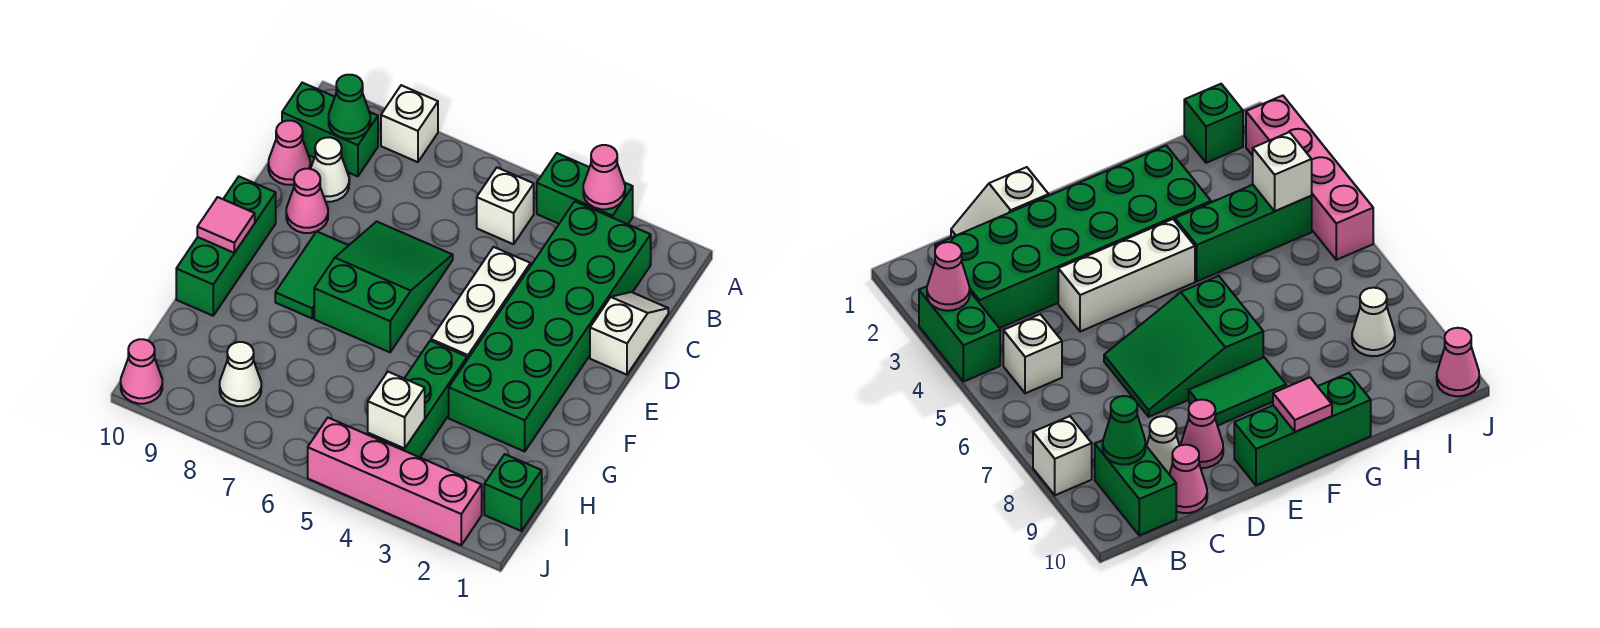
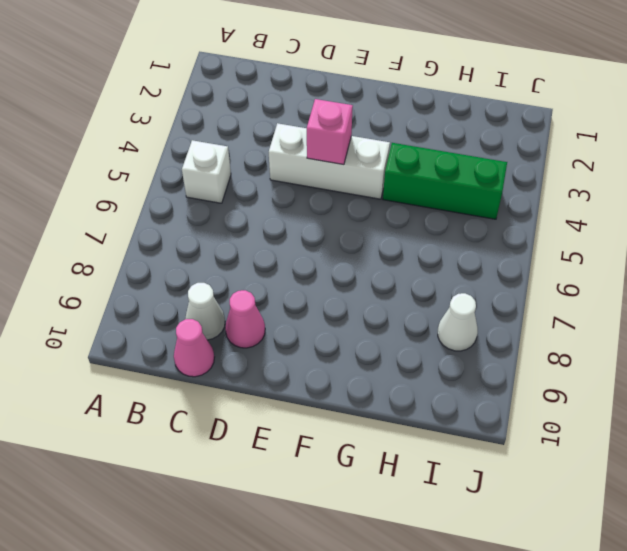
pink 1x1 brick [307,99,353,165] -> none
none -> green 1x2 brick [537,153,633,224]
none -> white 1x1 brick [381,85,438,162]
none -> green 2x6 brick [449,201,651,451]

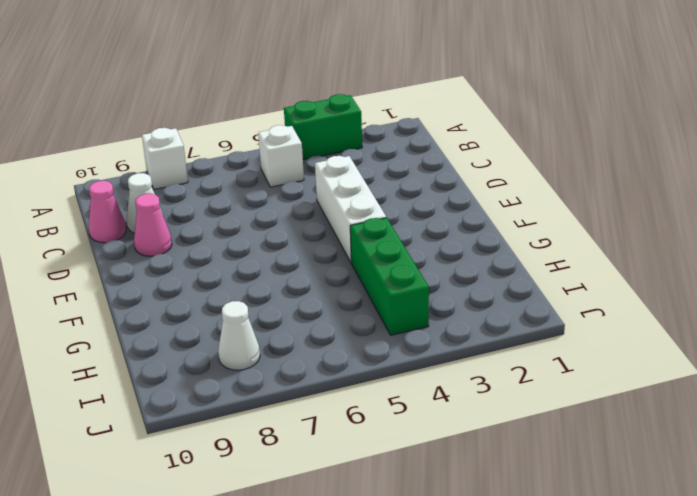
none -> green 2x6 brick [449,201,651,451]
none -> green 1x2 brick [282,83,378,176]
none -> white 1x2 slope [590,292,668,375]

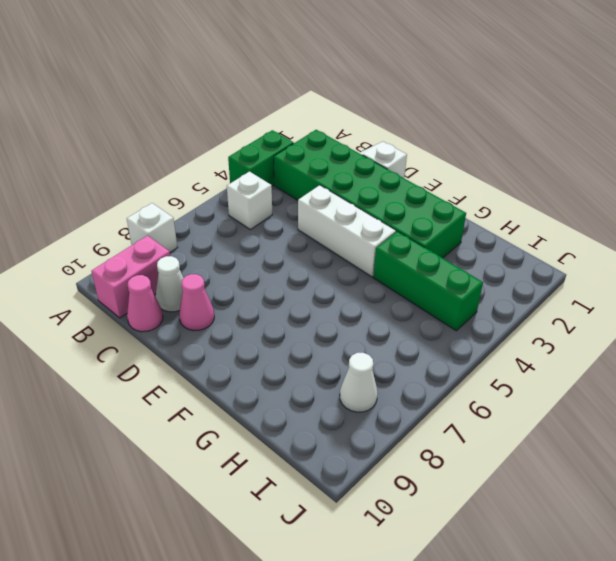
pink 1x2 brick [92,236,170,318] -> green 1x2 brick [282,83,378,176]
none -> green 2x3 slope [314,222,453,352]
none -> green 1x2 tile [275,231,349,318]
none -> green 1x3 brick [176,177,276,316]

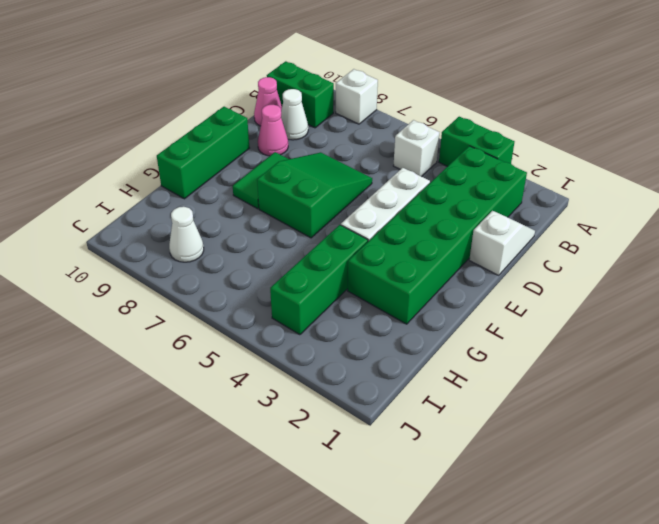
none -> green 1x1 brick [484,454,542,531]
none -> pink 1x4 brick [308,418,482,545]
none -> pink 1x1 cone [121,339,162,404]

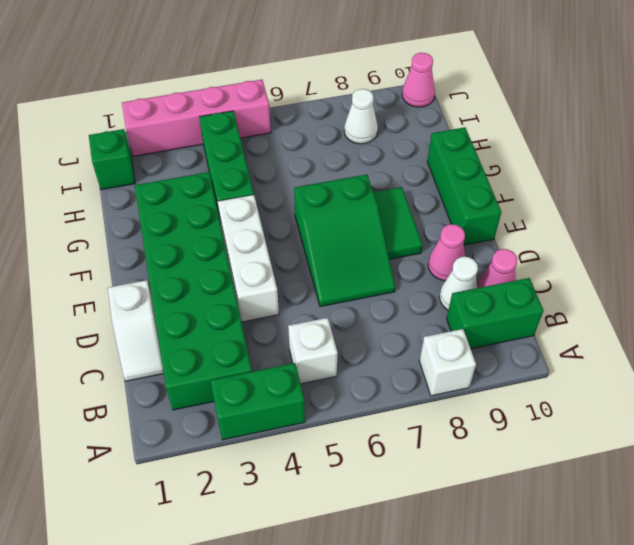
none -> pink 1x1 cone [583,145,625,209]
none -> green 1x1 cone [329,75,370,139]
none -> pink 1x1 tile [197,197,255,253]

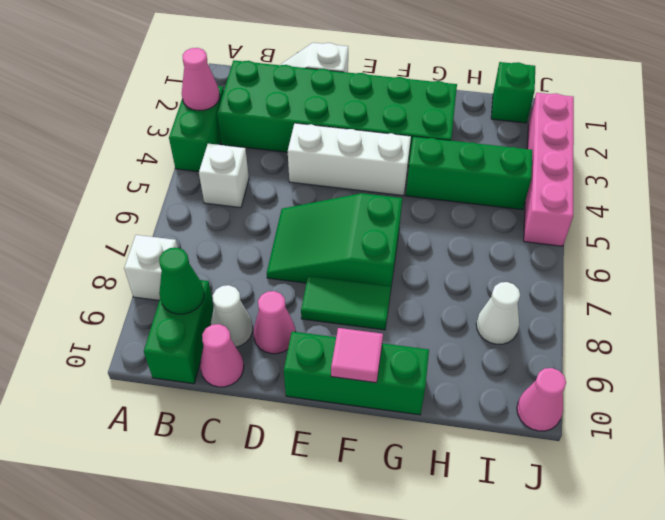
none -> white 1x1 brick [368,372,425,449]

